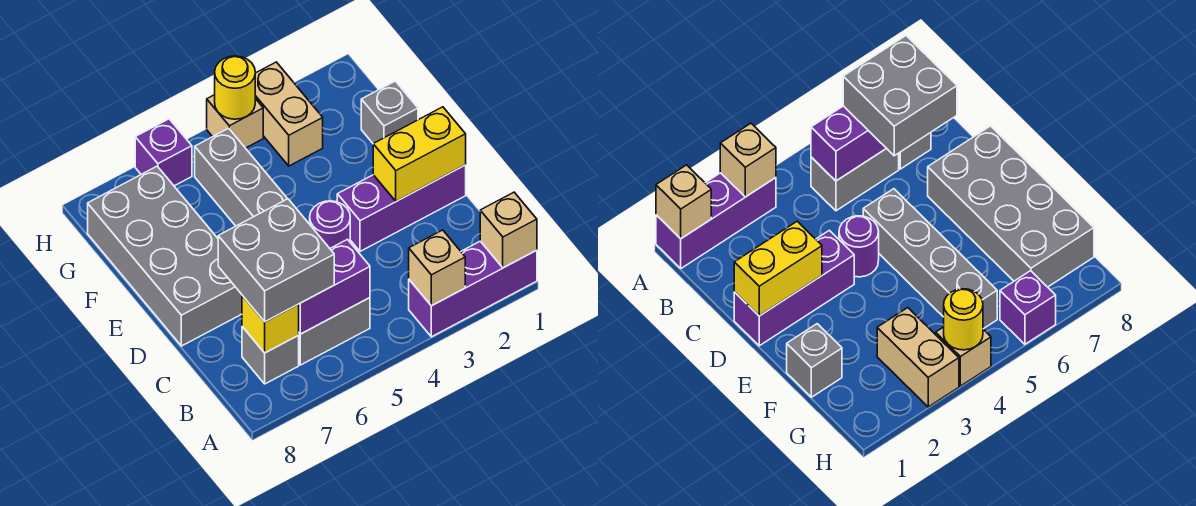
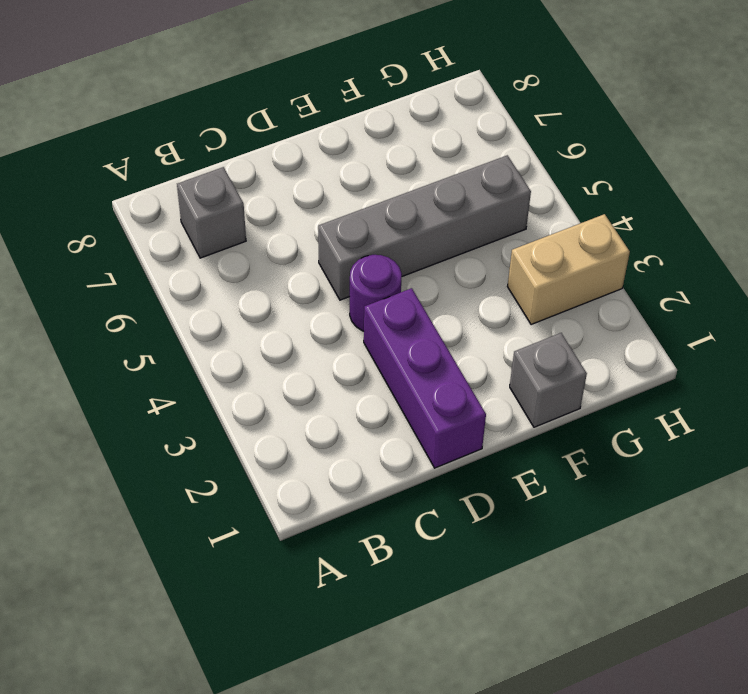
none -> purple 1x3 brick [409,241,537,337]
none -> grey 1x2 brick [299,298,370,365]
none -> grey 2x4 brick [88,166,242,346]

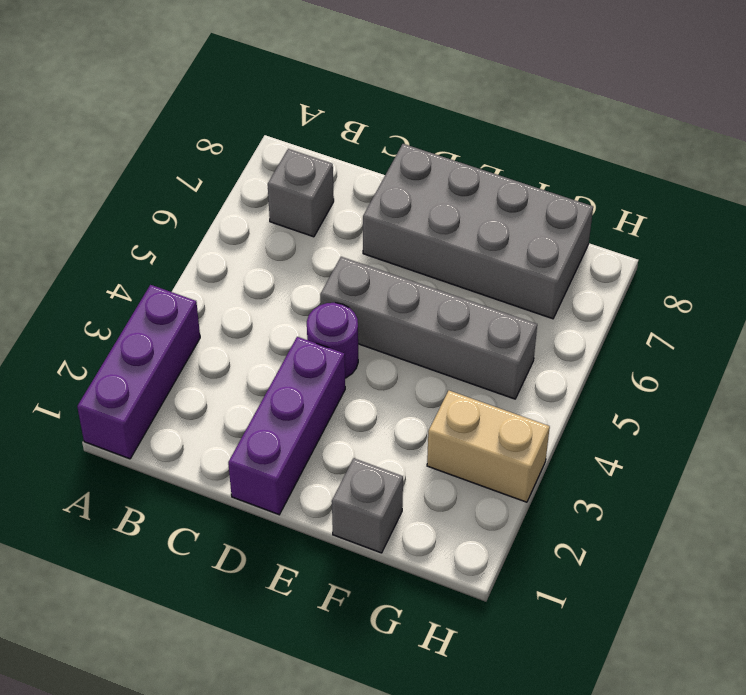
none -> grey 1x2 brick [299,298,370,365]
none -> tan 1x1 brick [207,95,263,148]
none -> purple 1x1 brick [135,119,192,186]

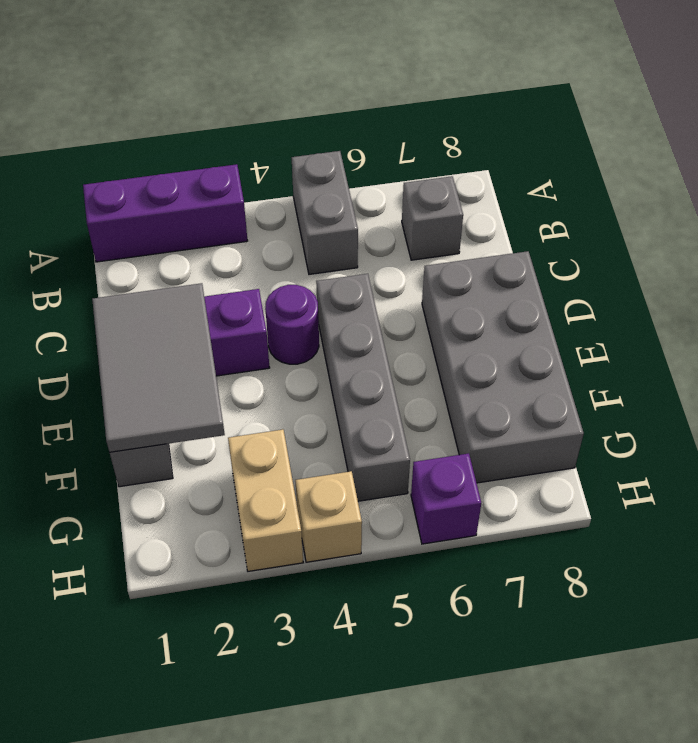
grey 1x2 brick [292,151,358,274] -> grey 1x2 brick turned to [299,298,370,365]
grey 2x3 tile [92,283,225,452] -> yellow 1x2 brick [373,107,466,201]
none -> tan 1x1 brick [480,192,537,268]
none -> tan 1x1 brick [409,230,465,306]
none -> purple 1x2 brick [299,239,370,334]

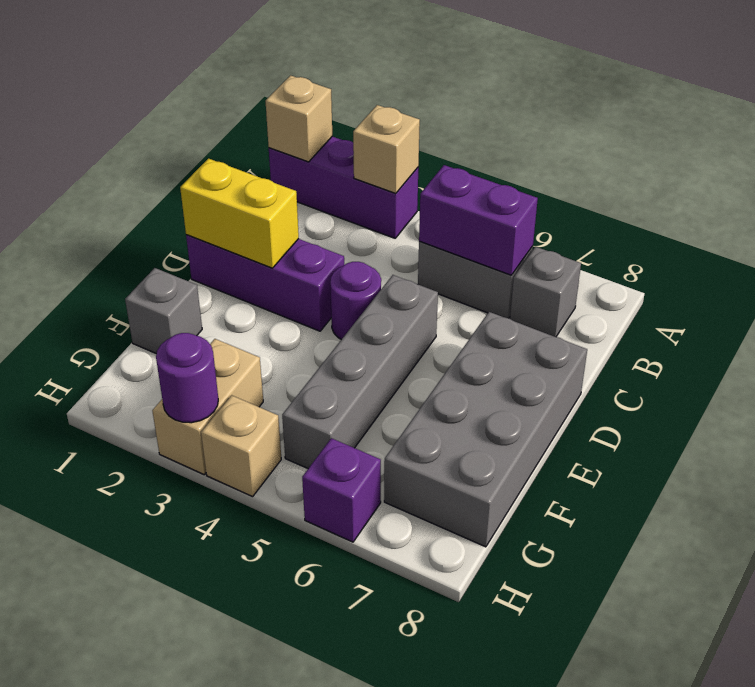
purple 1x1 round brick [156,333,218,423] -> none
none -> yellow 1x1 brick [242,295,299,353]
none -> yellow 1x1 round brick [215,56,255,119]
none -> grey 2x2 brick [218,199,334,322]

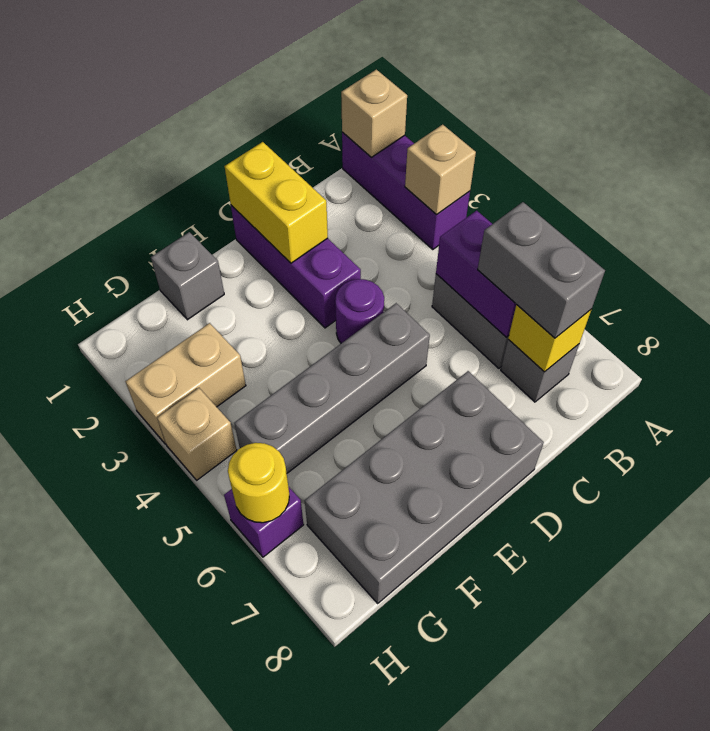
grey 1x2 brick [478,202,605,338] -> grey 2x2 brick [218,199,334,322]
yellow 1x1 round brick [228,443,289,523] -> yellow 1x1 round brick moved to [215,56,255,119]

